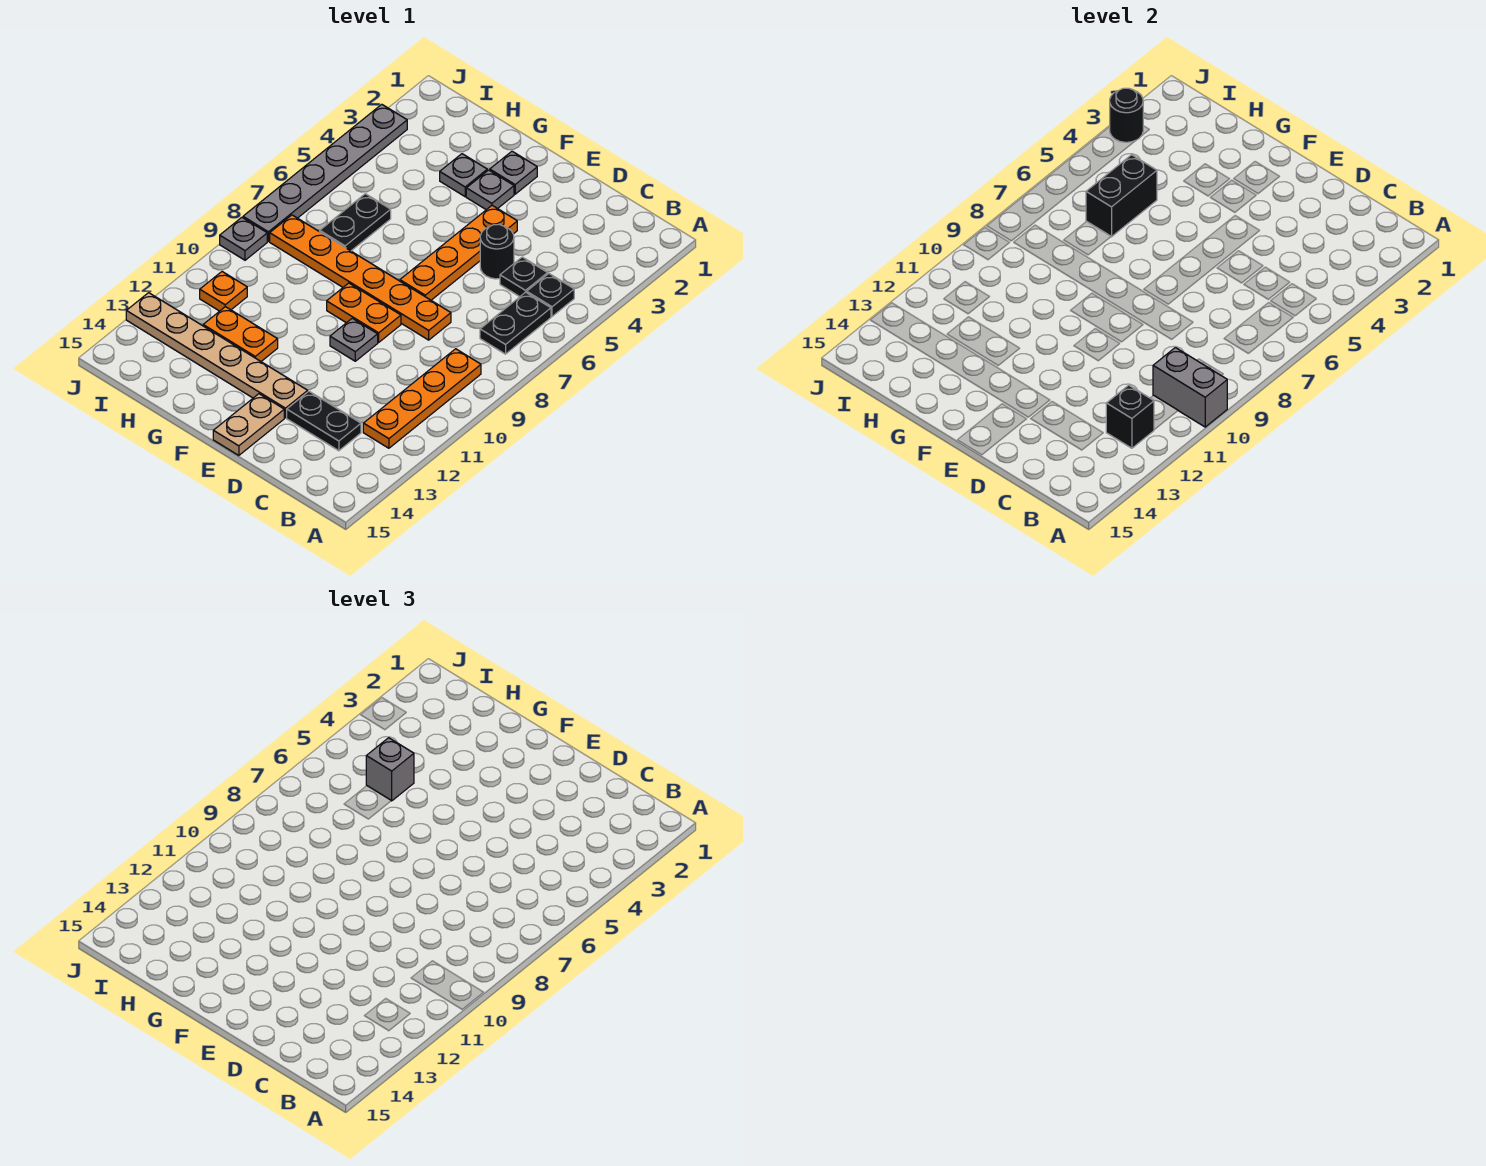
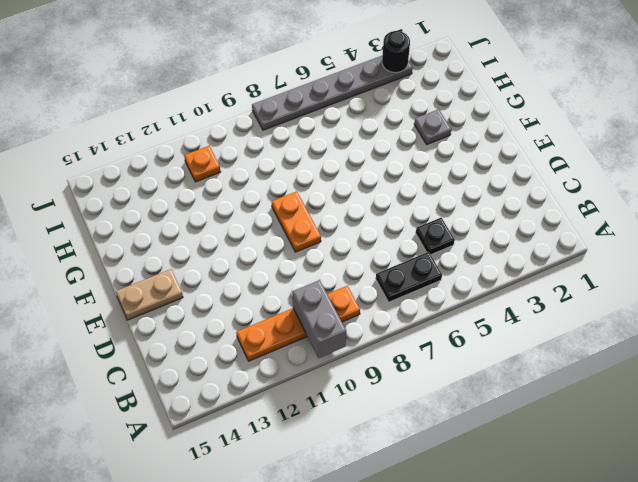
none -> black 1x1 plate [527,274,574,316]
none -> black 1x2 plate [287,391,361,451]
none -> black 1x1 round brick [480,224,514,279]

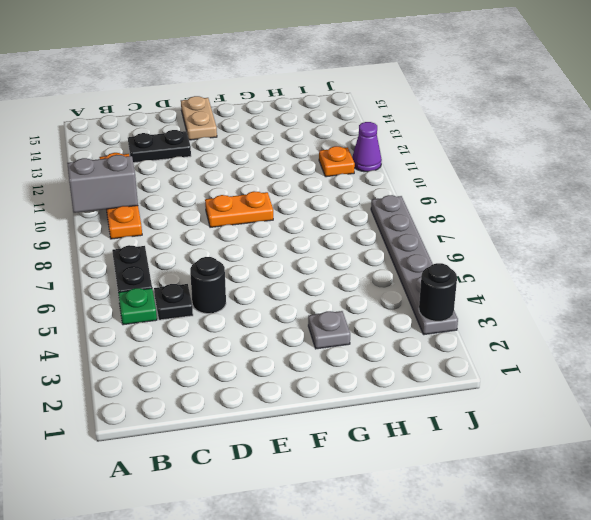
green 1x1 plate [118,288,157,325] -> black 1x1 plate [527,274,574,316]
purple 1x1 cone [352,122,382,172] -> none
none -> orange 1x6 plate [270,215,451,340]
none -> orange 1x4 plate [400,205,517,300]
none -> grey 1x1 plate [330,318,378,361]

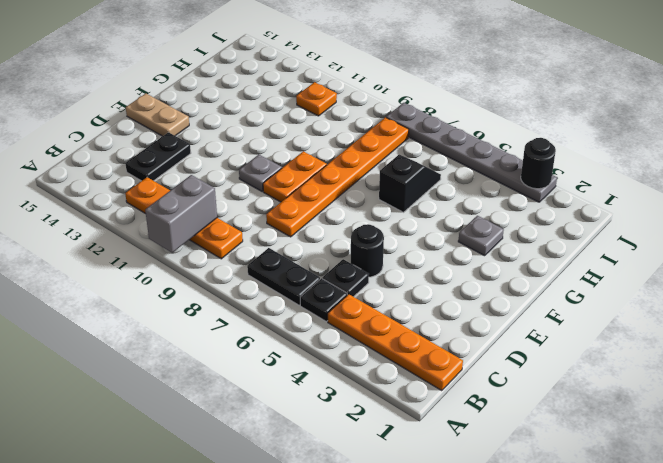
orange 1x4 plate [328,294,463,391] -> orange 1x4 plate moved to [400,205,517,300]
black 1x2 slope [379,155,441,212] -> black 1x2 plate [320,194,391,251]
none -> tan 1x6 plate [126,293,308,418]
none -> grey 1x1 plate [490,151,537,194]
none -> grey 1x1 plate [466,170,514,210]

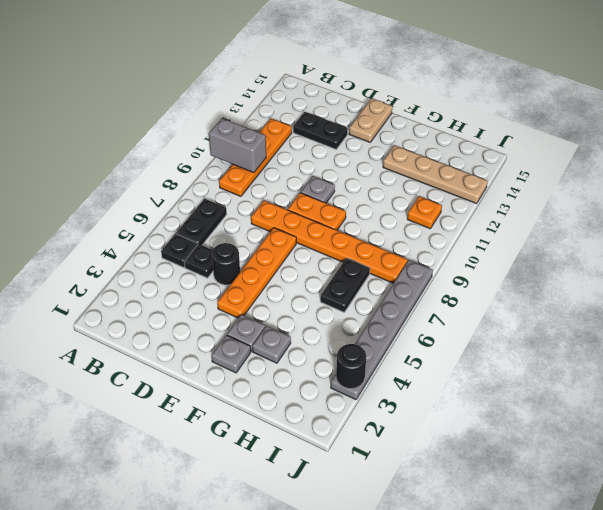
tan 1x4 plate [383,145,488,203] -> tan 1x6 plate [126,293,308,418]
none -> orange 1x2 plate [203,307,278,361]
none -> grey 1x1 plate [220,218,267,260]
none -> black 1x1 brick [1106,385,1154,448]

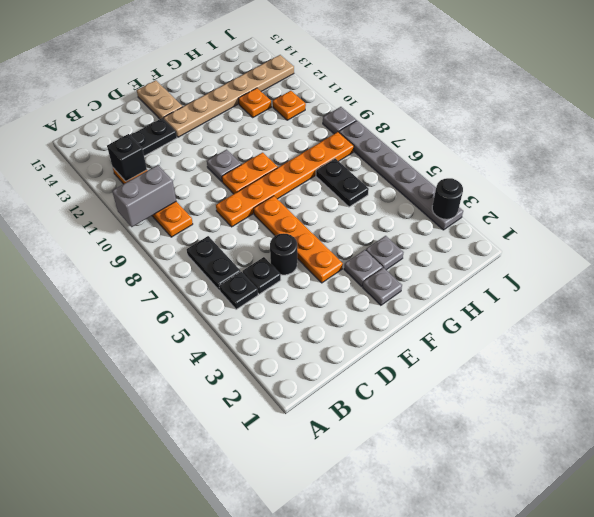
orange 1x1 plate [238,88,271,117] -> orange 1x2 plate [203,307,278,361]
none -> black 1x2 brick [1086,155,1157,237]
none -> grey 1x1 brick [366,738,414,801]

